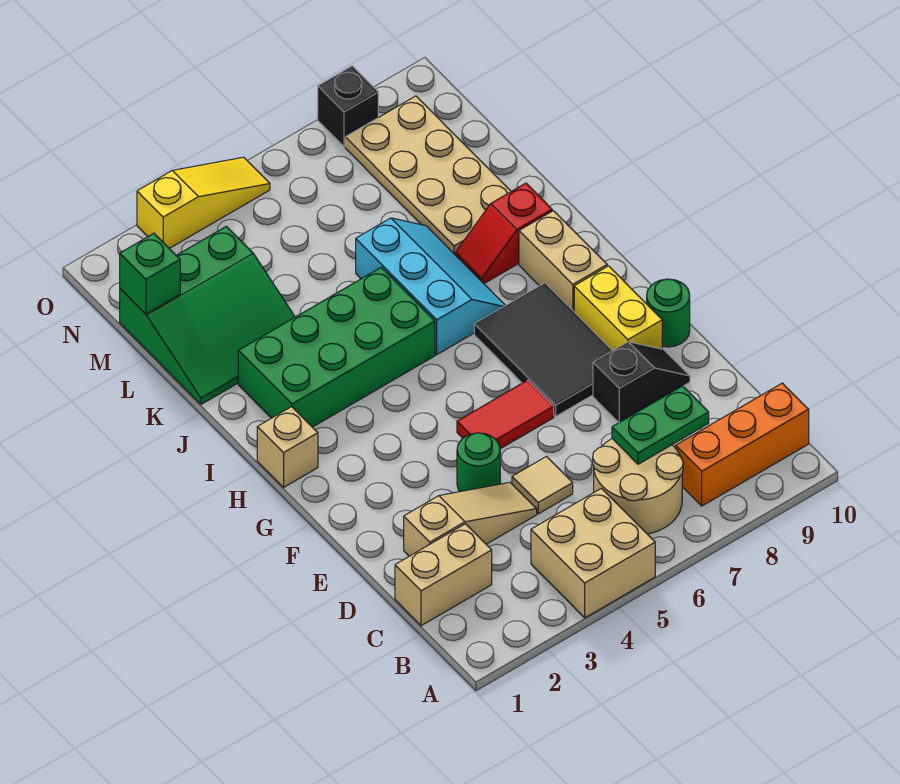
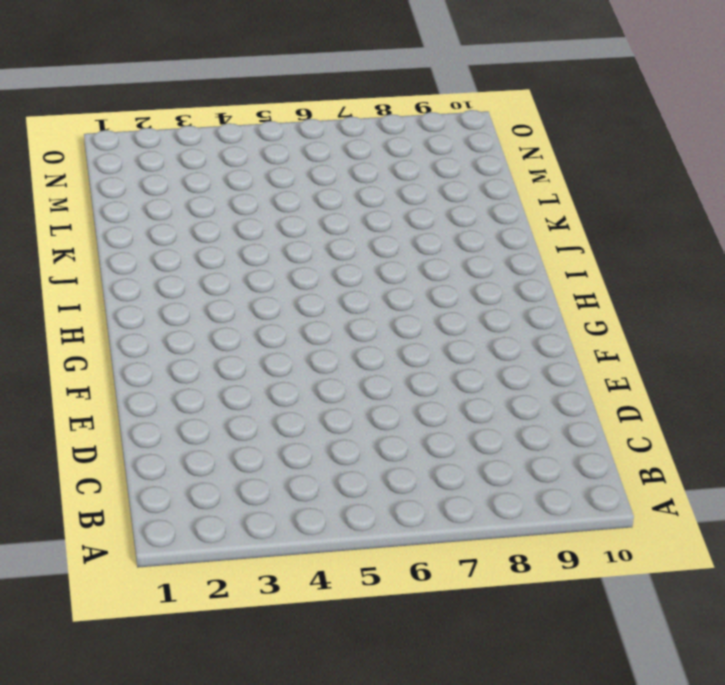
none -> tan 2x2 brick [531,488,655,618]
none -> tan 2x2 round brick [593,439,683,534]
none -> orange 1x3 brick [676,383,809,506]

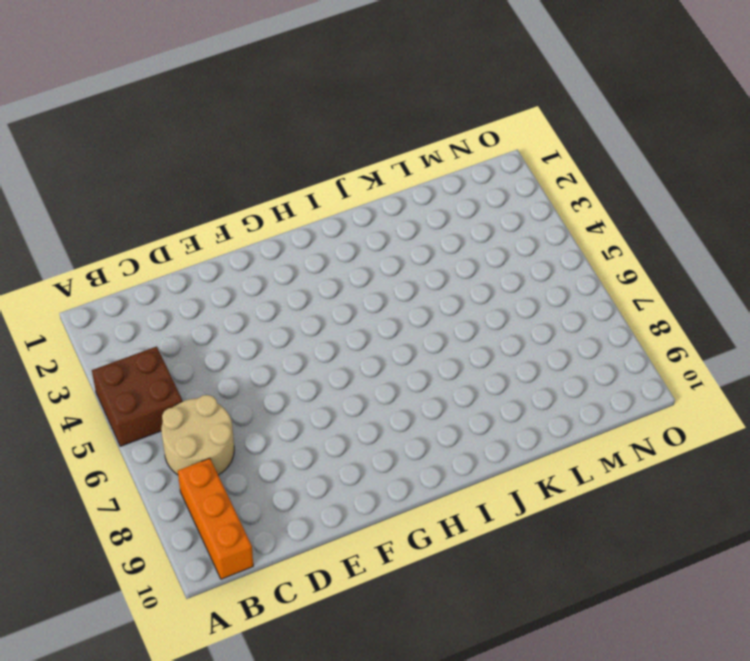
brown 2x2 brick [92,346,183,446] -> tan 2x2 brick [531,488,655,618]
none -> tan 1x2 brick [395,524,492,626]
none -> tan 1x3 slope [404,482,537,556]
none -> tan 1x1 tile [512,457,573,514]

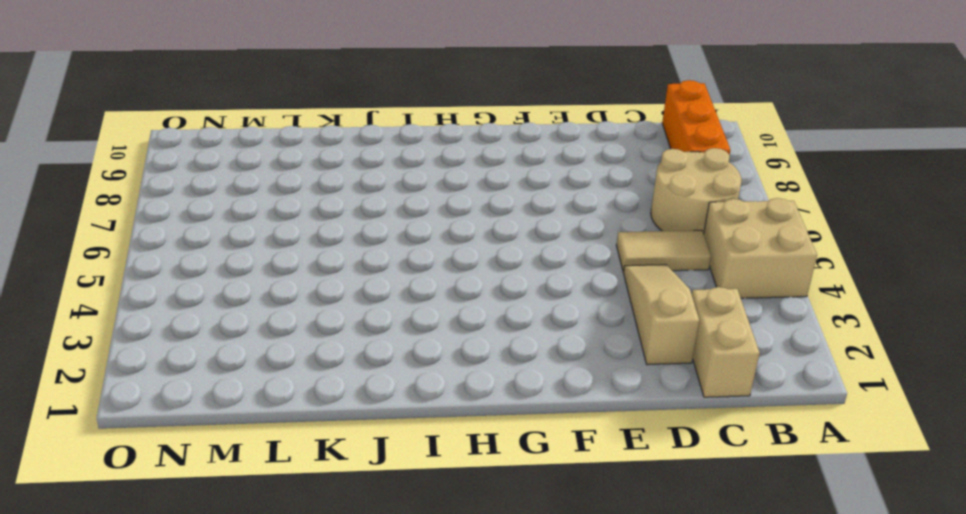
tan 1x2 tile [616,230,711,272] -> tan 1x1 tile [512,457,573,514]
none -> green 1x1 round brick [457,433,500,492]
none -> black 1x2 slope [593,342,690,423]
none -> red 1x2 tile [457,380,554,449]

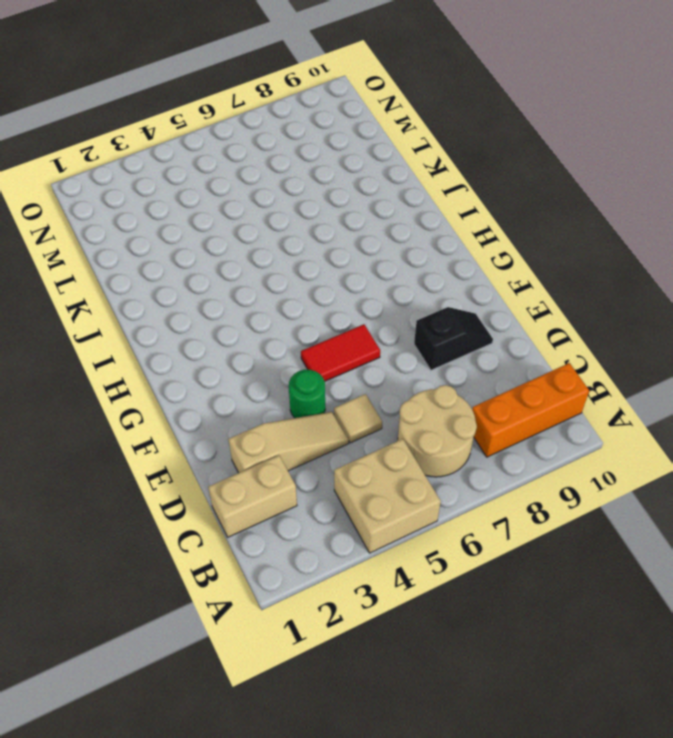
none -> black 2x3 tile [474,283,612,416]
none -> yellow 1x2 brick [574,266,662,351]
none -> green 1x1 round brick [647,279,690,347]

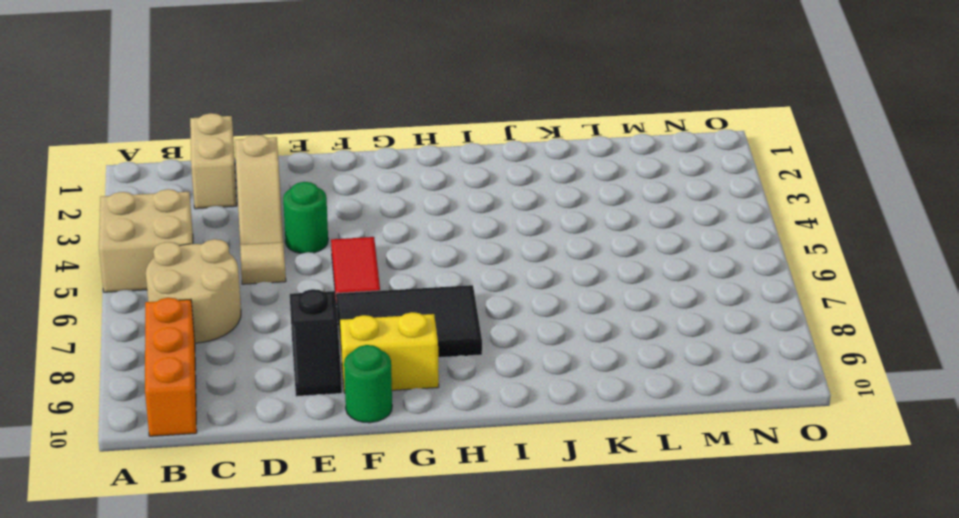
none -> tan 1x1 brick [257,407,318,487]
none -> tan 1x2 brick [519,211,607,311]
none -> green 2x4 brick [238,267,435,427]

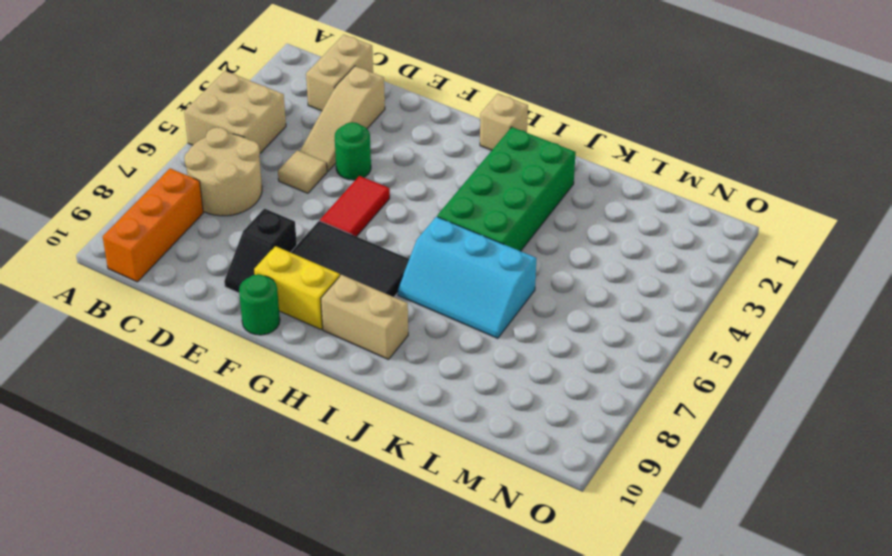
none -> red 1x2 slope [455,183,552,283]
none -> green 3x3 slope [120,226,295,404]
none -> tan 2x4 plate [345,96,511,254]

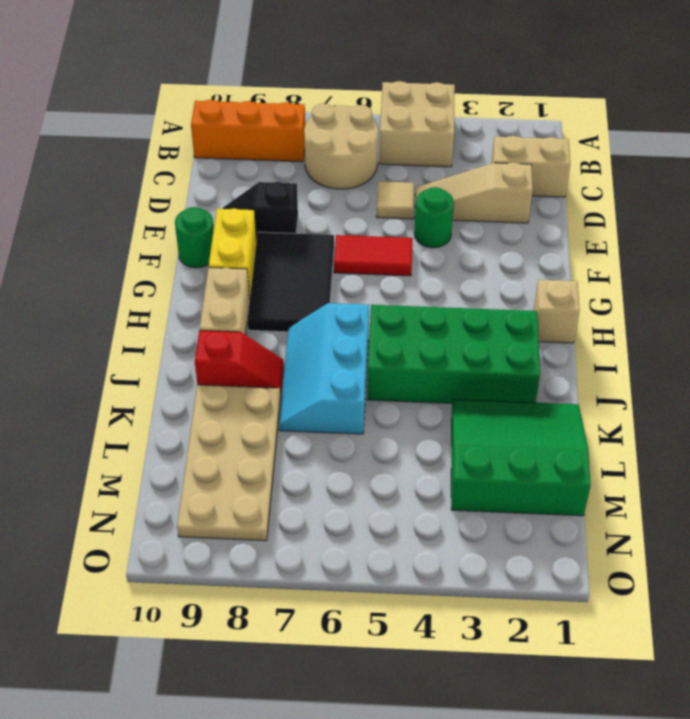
none -> yellow 1x3 slope [137,157,270,248]
none -> black 1x1 brick [318,66,378,147]
none -> green 1x2 plate [612,386,709,464]

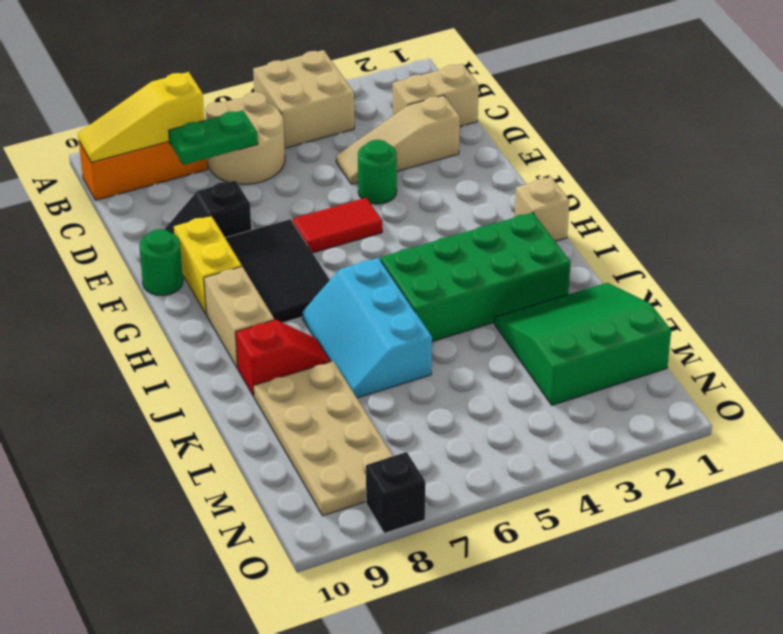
yellow 1x3 slope [78,72,204,162] -> yellow 1x3 slope moved to [137,157,270,248]
none -> tan 1x1 tile [512,457,573,514]
none -> green 1x1 brick [120,234,180,314]

